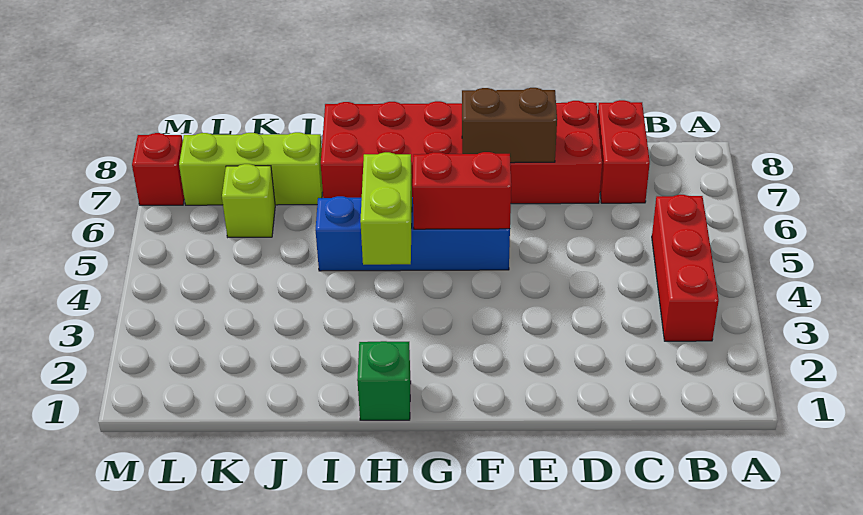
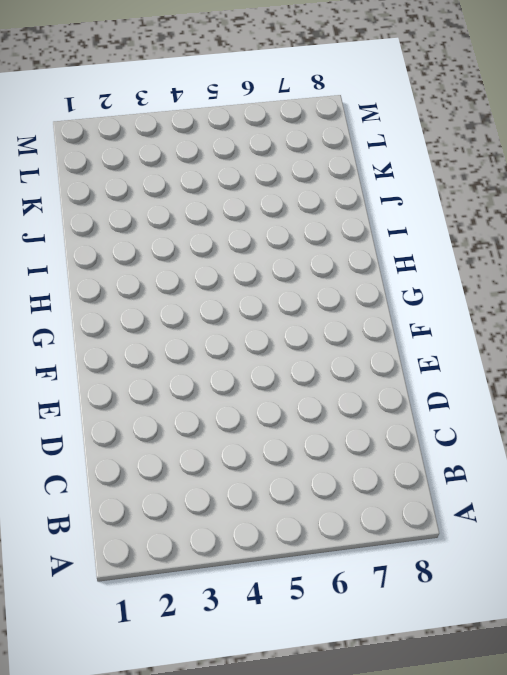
none -> red 1x3 brick [652,195,719,341]
none -> red 1x2 brick [598,100,650,203]

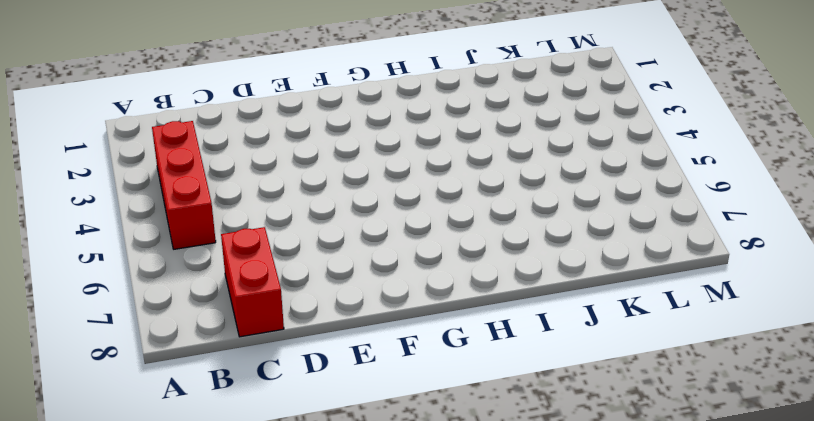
none -> red 2x6 brick [321,101,602,204]
none -> blue 1x4 brick [315,196,510,271]

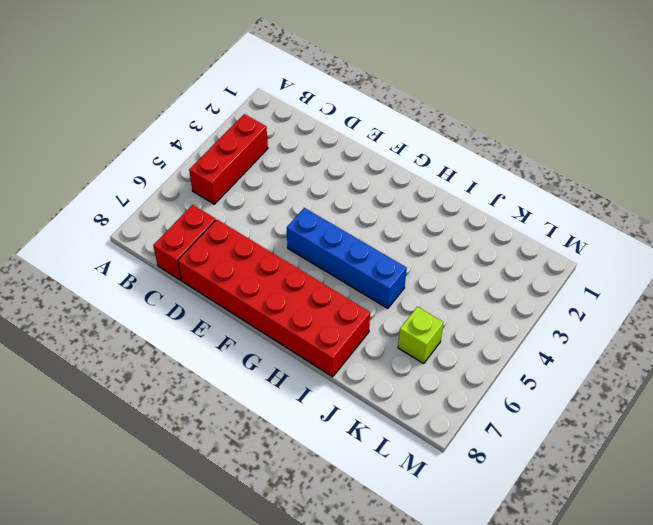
none -> green 1x1 brick [357,341,411,420]
none -> lime 1x3 brick [179,132,323,205]

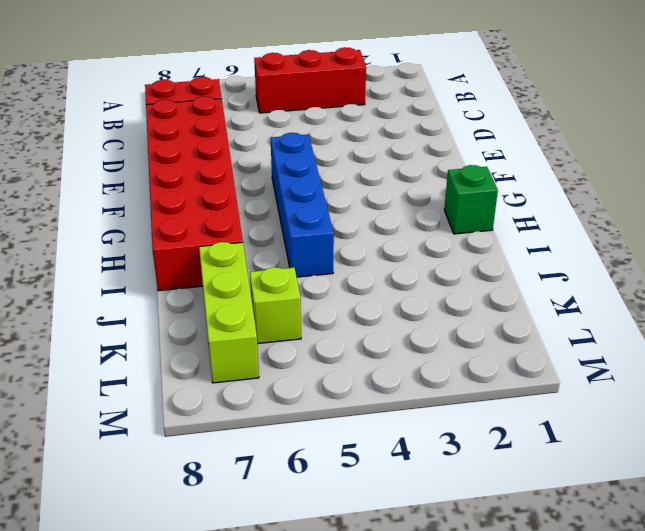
none -> red 1x1 brick [132,133,184,205]
none -> brown 1x2 brick [462,88,557,163]

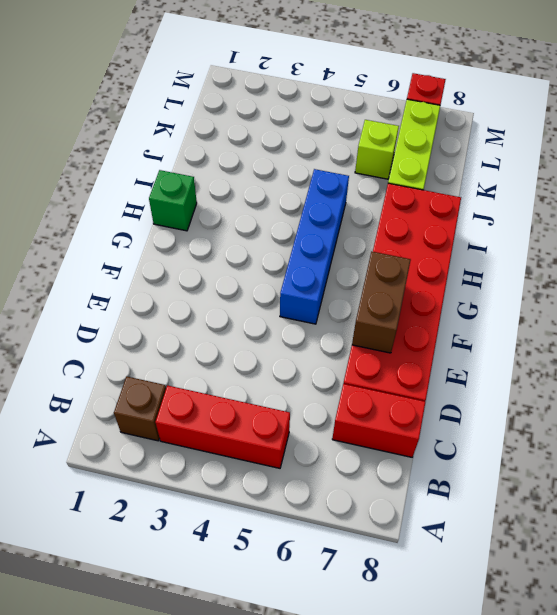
brown 1x1 brick [114,377,166,441] -> none
none -> red 1x2 brick [413,152,511,229]
none -> lime 1x2 brick [360,152,412,265]

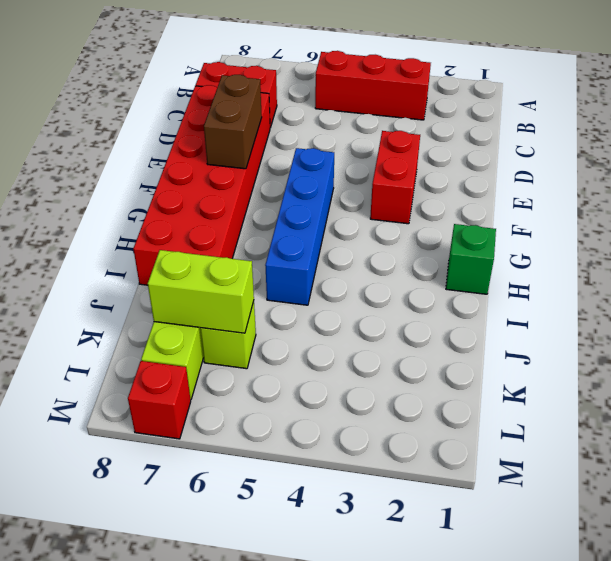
red 1x2 brick [370,131,420,224] -> red 1x2 brick moved to [413,152,511,229]
lime 1x2 brick [148,250,254,333] -> lime 1x2 brick moved to [360,152,412,265]

